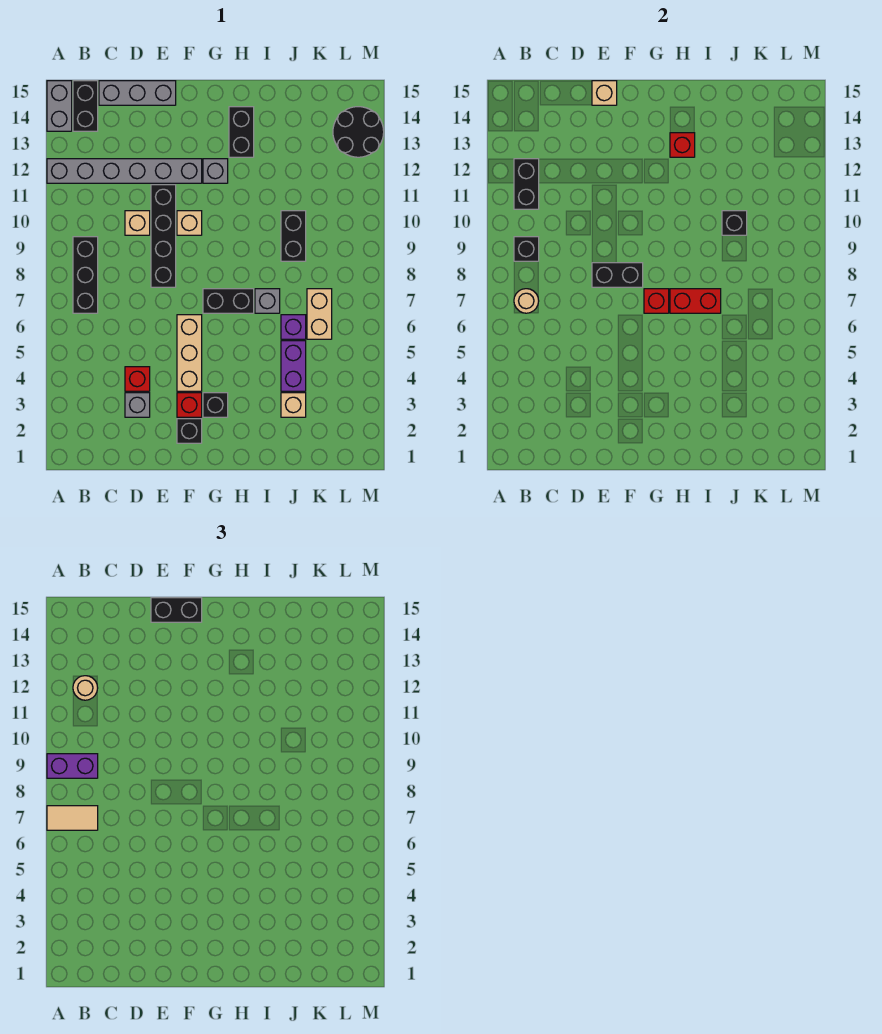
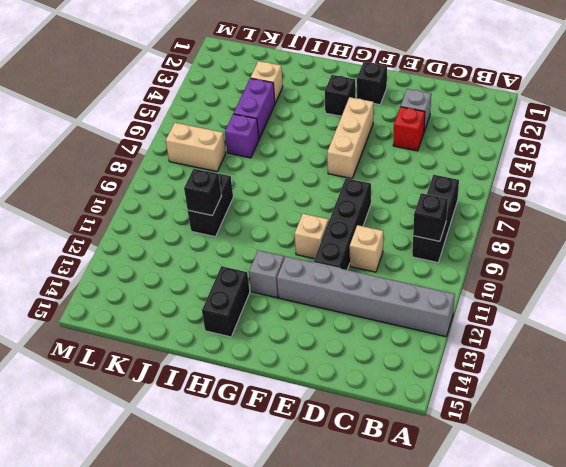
tan 1x2 brick [166,123,226,172] -> tan 1x2 brick turned to [307,289,332,339]
none -> grey 1x2 brick [47,81,72,131]
none -> black 1x2 brick [73,81,98,131]
none -> grey 1x3 brick [99,81,176,105]
none -> red 1x1 brick [177,393,202,417]

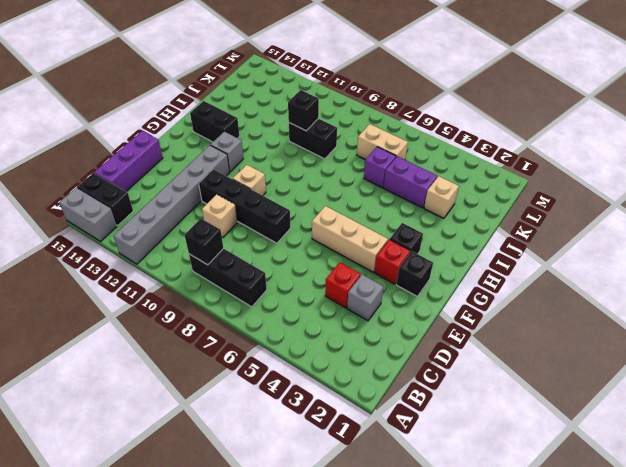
purple 1x3 brick [94,131,163,191] -> grey 1x3 brick [99,81,176,105]
none -> black 1x2 brick [203,289,254,313]
none -> grey 1x1 brick [255,289,280,313]
none -> black 2x2 round brick [333,107,384,157]
none -> tan 1x1 round brick [514,289,539,313]

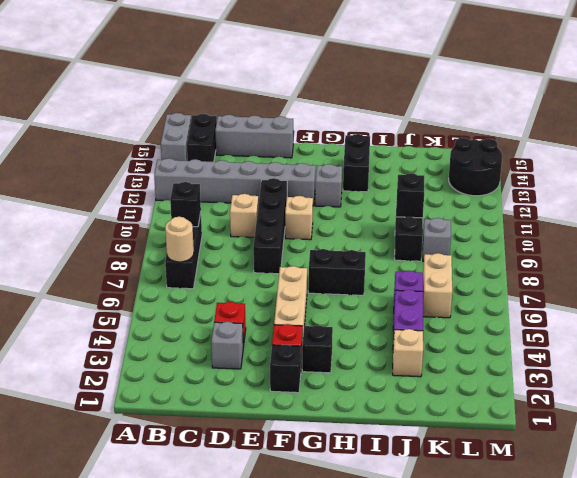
grey 1x1 brick [422,218,451,261] -> grey 1x1 brick moved to [255,289,280,313]
none -> black 1x2 brick [514,159,539,209]
none -> black 1x2 brick [592,263,643,287]
none -> tan 1x1 brick [592,81,617,105]
none -> red 1x1 brick [644,289,669,313]

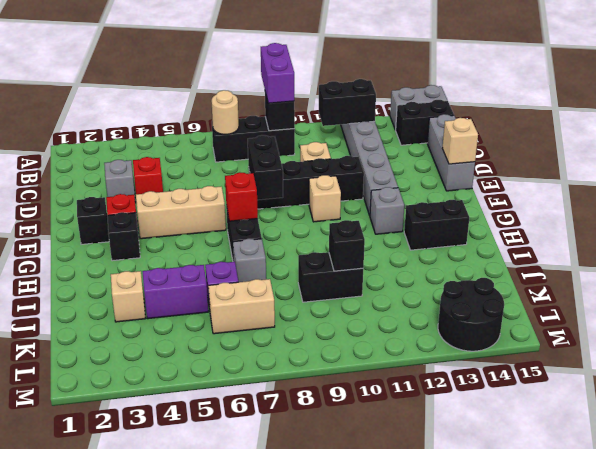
none -> red 1x2 brick [670,289,721,313]
none -> red 1x1 brick [670,133,695,157]
none -> tan 1x2 tile [47,806,98,830]
none -> tan 1x1 round brick [73,676,98,700]

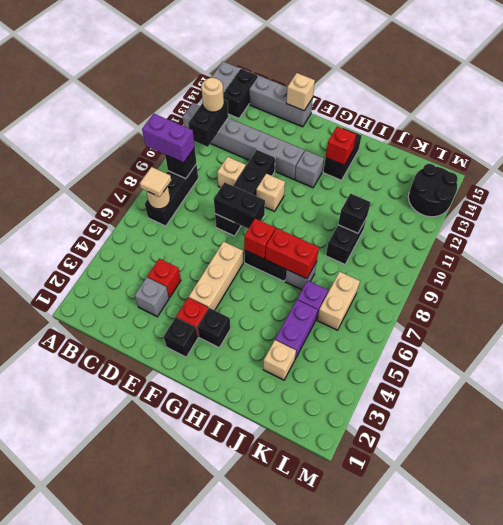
tan 1x1 tile [140,167,171,197] -> tan 1x2 tile [47,806,98,830]
none -> black 1x2 brick [151,598,202,622]

